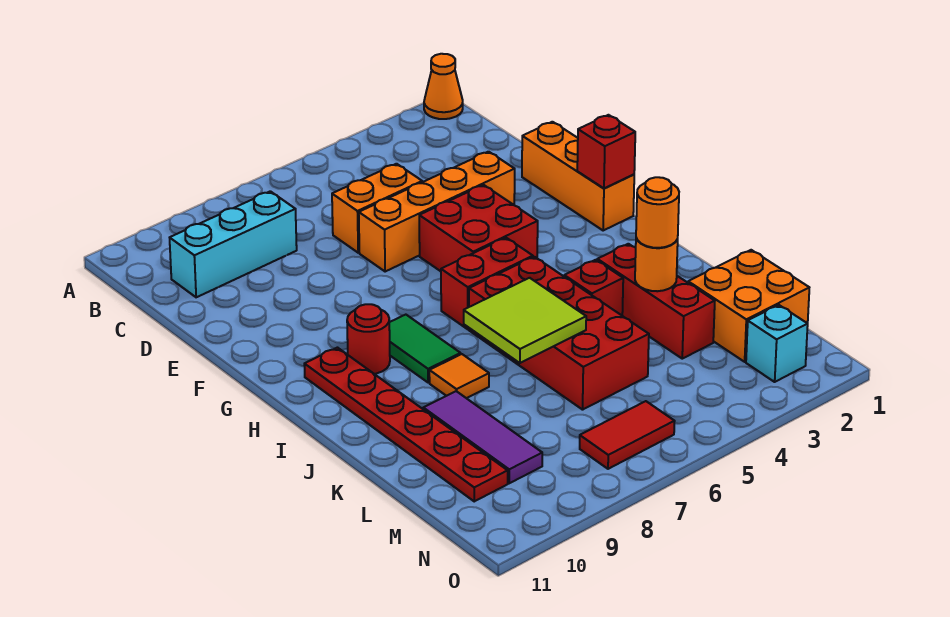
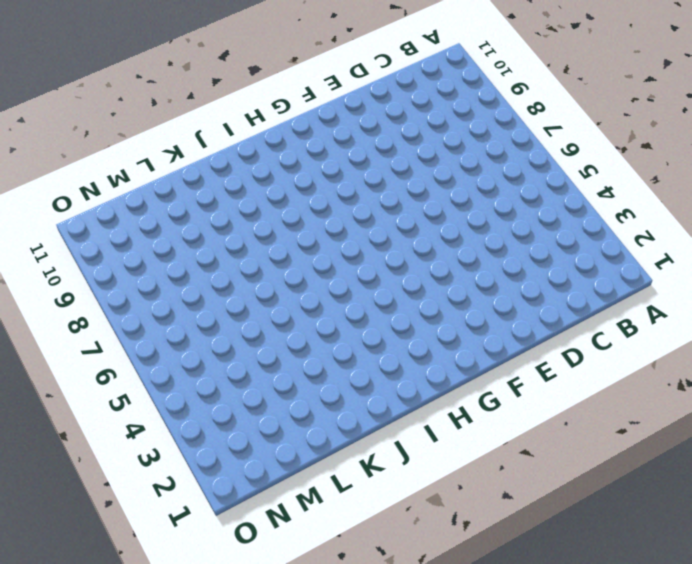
none -> orange 1x1 cone [424,54,463,119]
none -> cyan 1x3 brick [170,191,297,297]
none -> orange 1x2 brick [332,164,422,253]

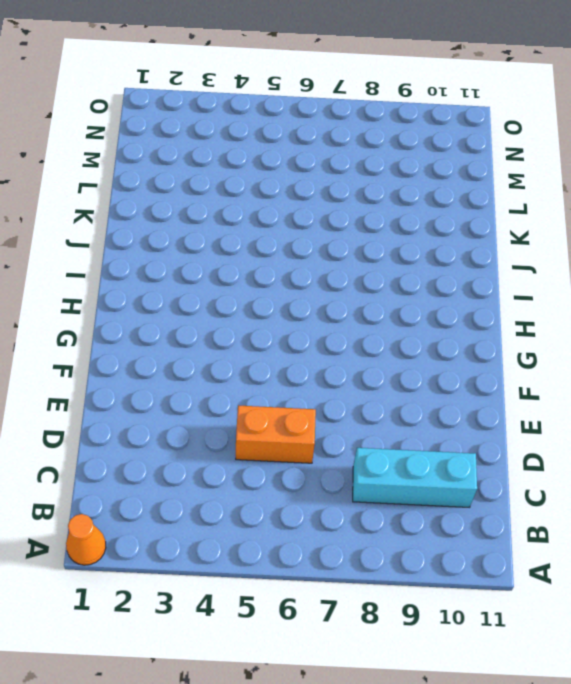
none -> orange 1x3 brick [522,122,634,230]
none -> orange 1x4 brick [359,152,515,272]
none -> red 2x2 brick [419,185,538,271]

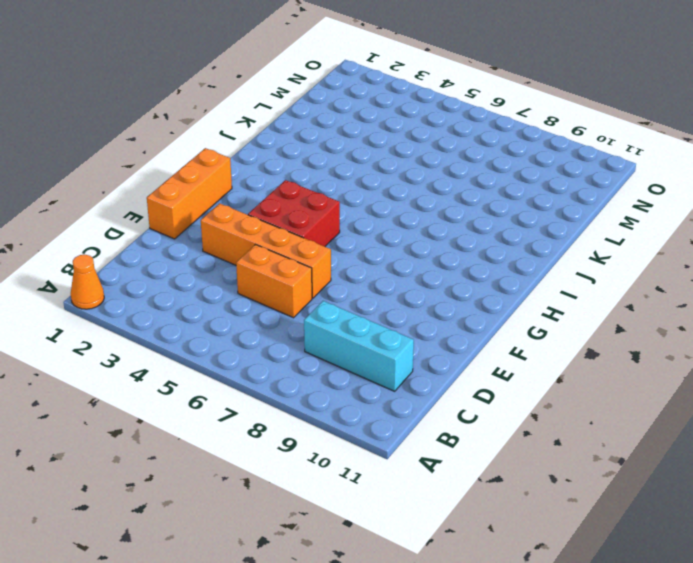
none -> red 1x2 brick [441,238,533,329]
none -> green 1x2 tile [389,315,461,383]
none -> red 1x1 round brick [347,304,390,374]

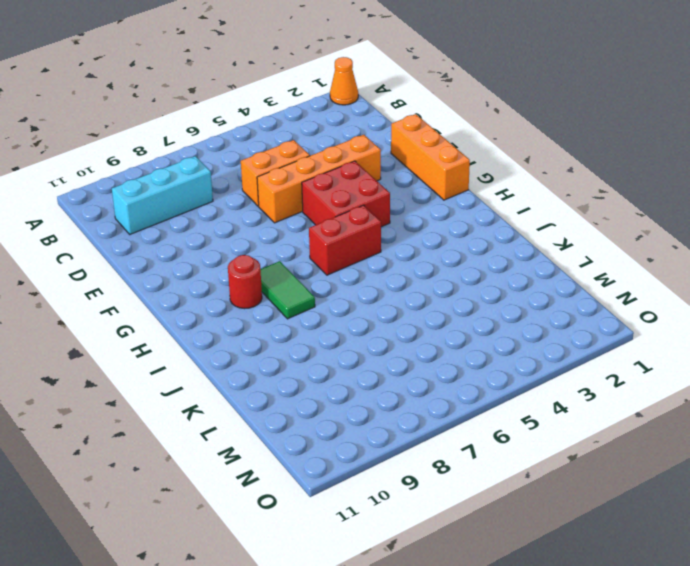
none -> red 1x6 plate [304,348,508,501]
none -> red 2x4 brick [469,257,649,410]
none -> red 1x3 brick [597,244,715,359]

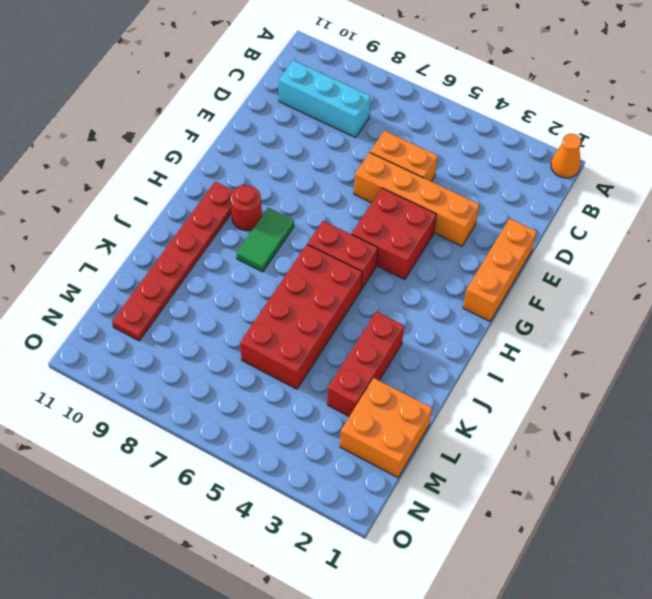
none -> red 1x1 brick [564,260,623,315]
none -> orange 1x1 tile [429,354,489,398]
none -> purple 1x3 tile [423,391,542,483]

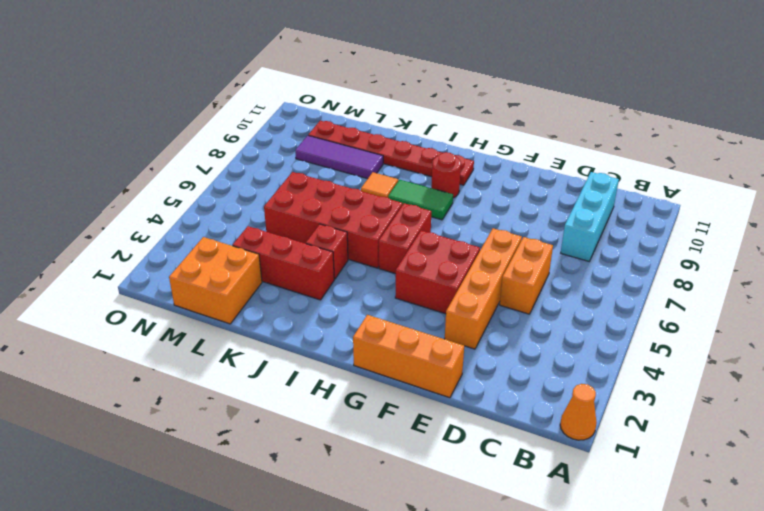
none -> cyan 1x1 brick [746,305,808,382]
none -> red 1x2 tile [580,401,675,469]
none -> red 1x1 brick [577,115,635,189]

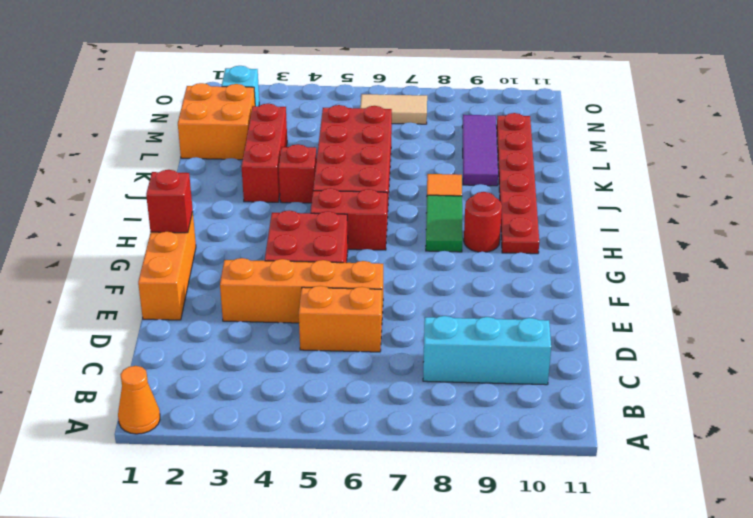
tan 1x2 tile [360,94,427,124] -> red 1x2 tile [580,401,675,469]
none -> lime 2x2 tile [464,278,586,363]
none -> orange 1x1 round brick [635,238,678,291]
none -> orange 1x1 round brick [636,177,679,248]

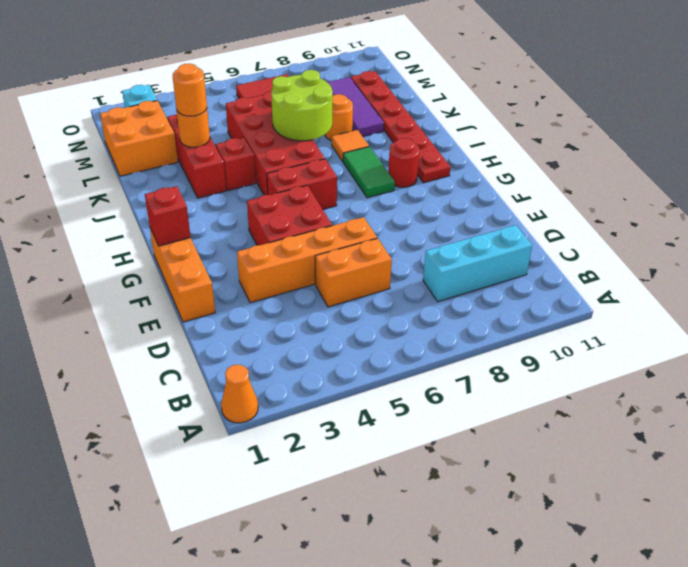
lime 2x2 round brick [271,70,333,141] -> lime 2x2 tile [464,278,586,363]
orange 1x1 round brick [325,94,353,141] -> none

